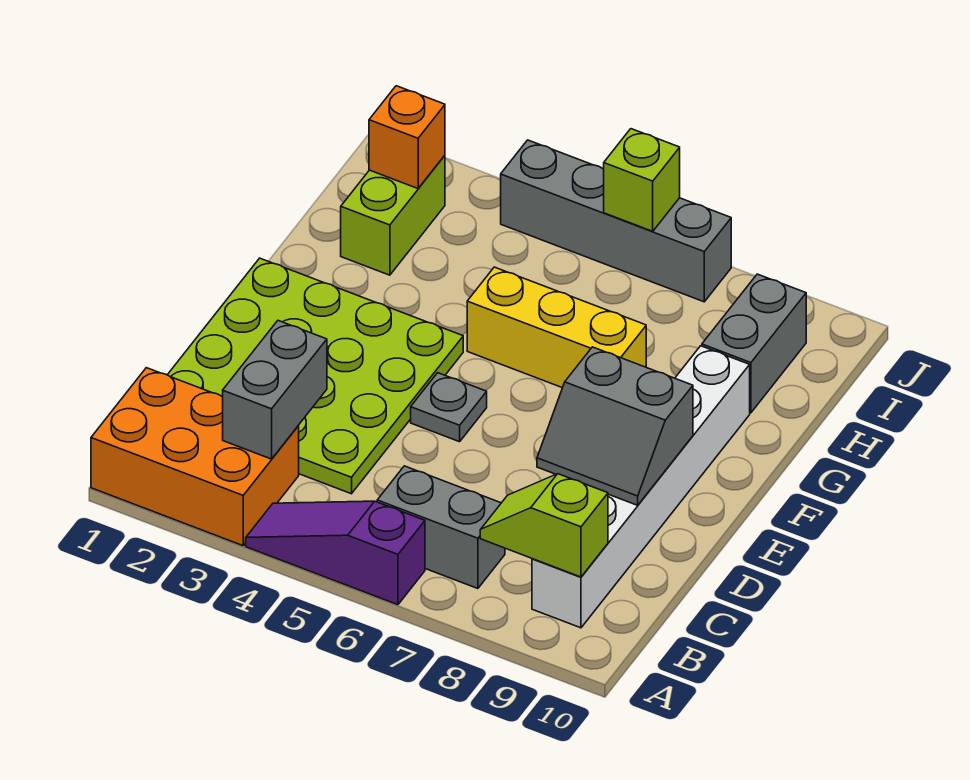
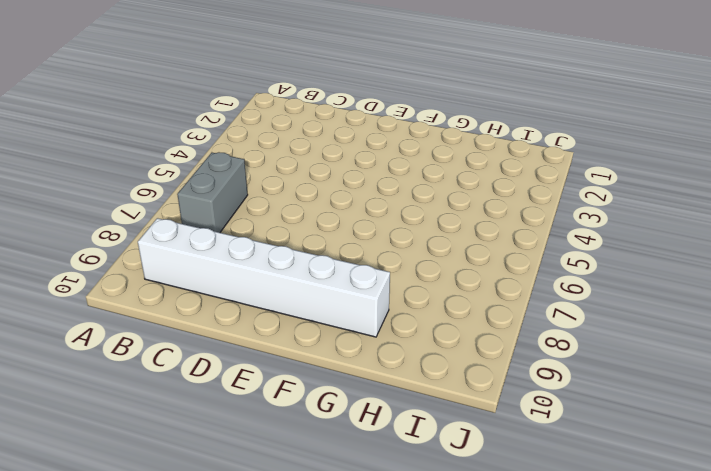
none -> orange 2x3 brick [91,368,299,546]
none -> purple 1x3 slope [246,501,425,605]
none -> lime 4x4 plate [168,258,463,494]

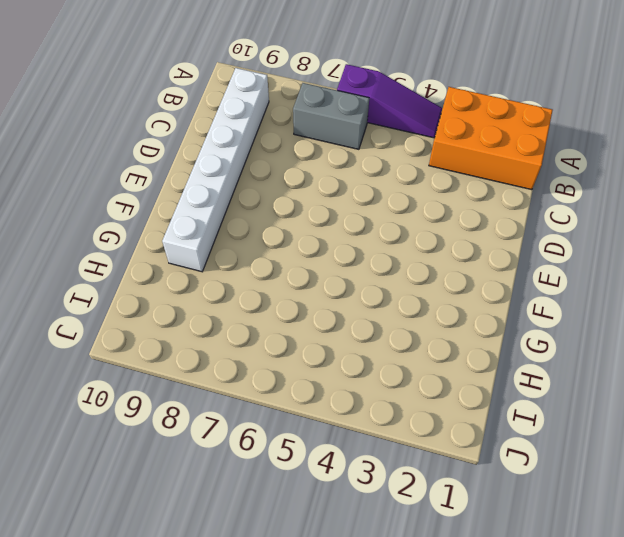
none -> lime 4x4 plate [168,258,463,494]
none -> grey 1x1 plate [411,373,487,442]
none -> yellow 1x3 brick [467,267,646,388]

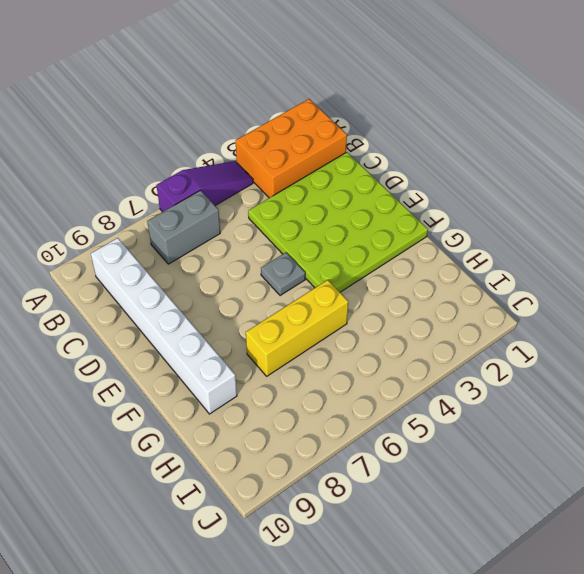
none -> lime 1x2 brick [341,155,445,275]
none -> grey 1x2 brick [702,274,806,413]
none -> grey 1x4 brick [501,140,731,302]

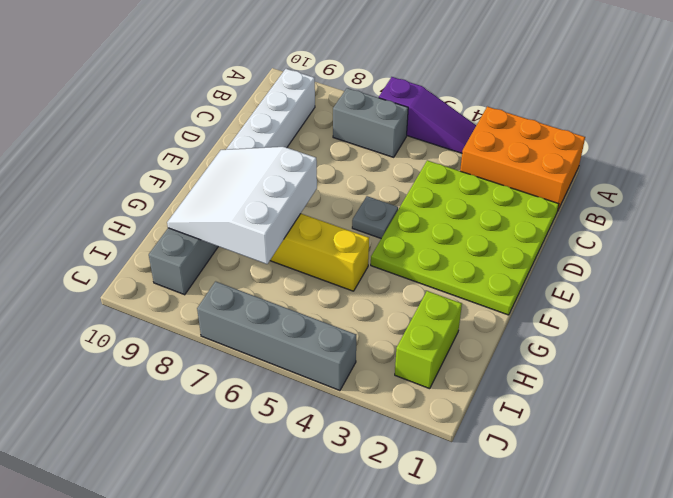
white 3x3 slope [167,147,317,264] -> none
none -> grey 1x2 brick [222,321,327,459]
none -> lime 1x2 slope [480,474,608,577]
none -> grey 2x2 slope [537,347,693,505]

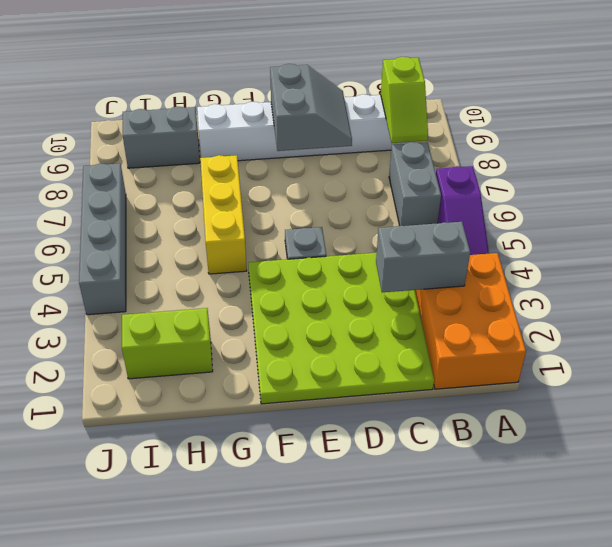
none -> orange 1x1 brick [369,86,445,188]
none -> lime 1x1 brick [604,129,680,231]

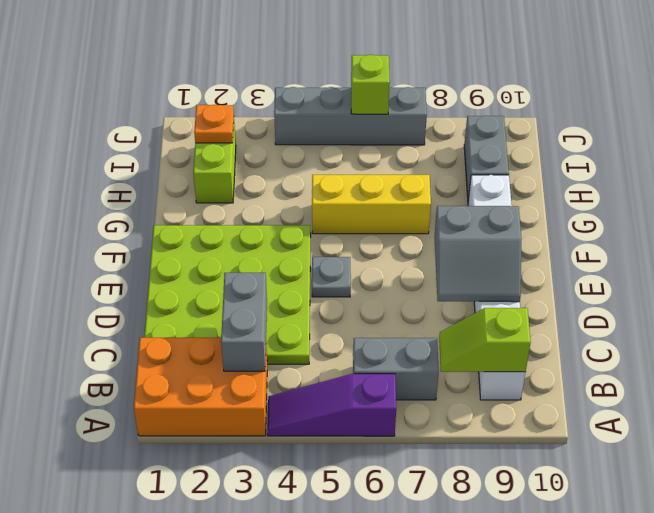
orange 1x1 plate [194,105,234,143] -> orange 1x1 brick [369,86,445,188]

